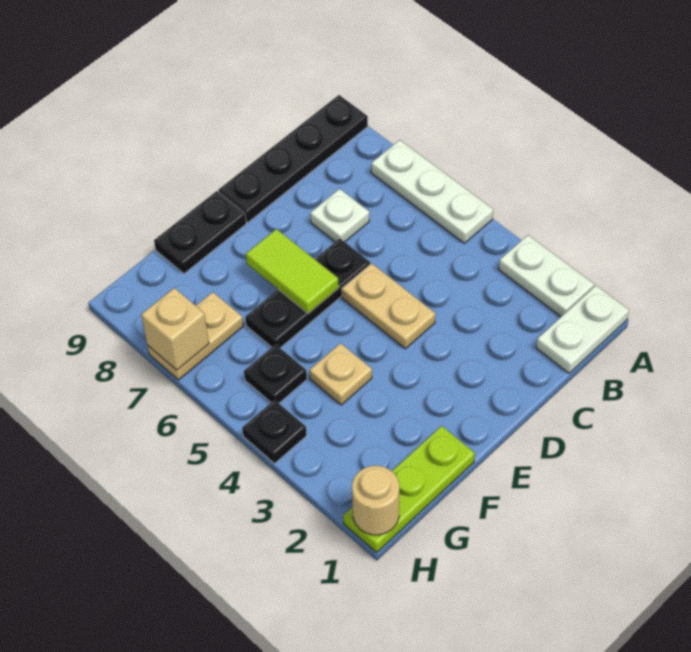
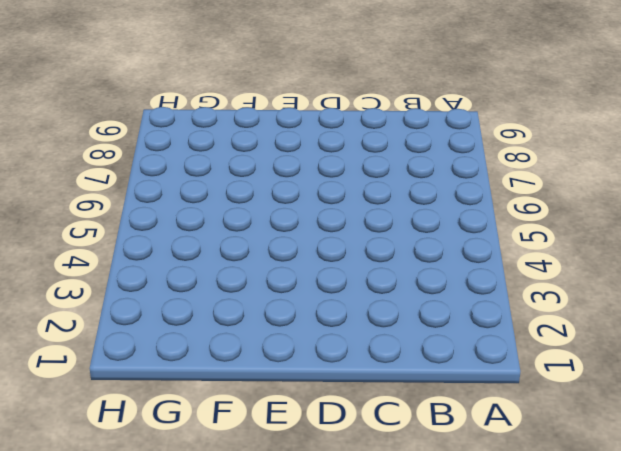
none -> white 1x2 plate [536,285,629,373]
none -> white 1x2 plate [499,235,594,316]
none -> white 1x3 plate [371,140,493,243]

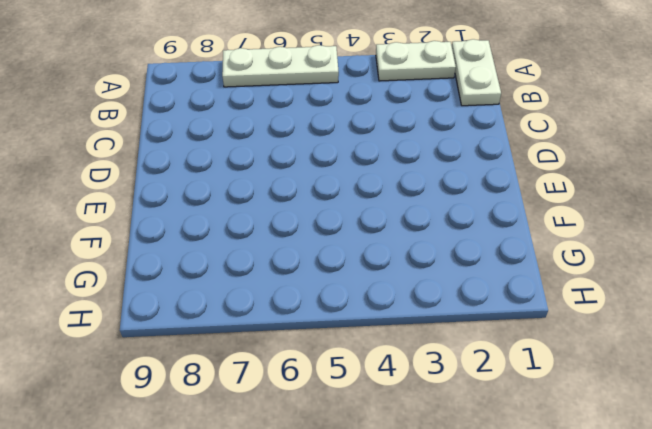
none -> black 1x4 plate [218,95,368,222]
none -> white 1x1 plate [310,189,369,242]
none -> tan 1x2 plate [342,263,435,349]

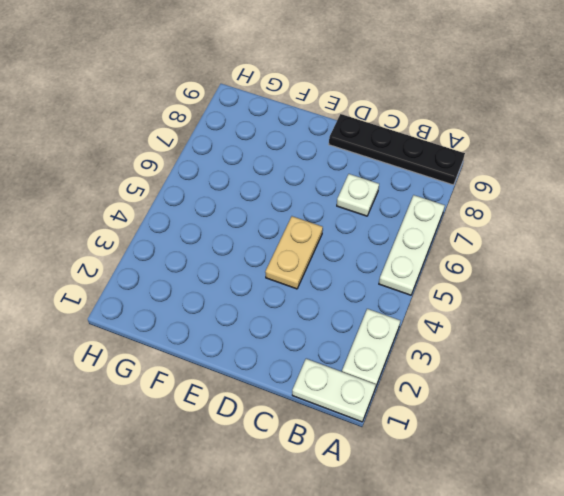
none -> black 1x3 plate [246,238,370,348]
none -> black 1x2 plate [154,191,246,274]
none -> lime 1x3 plate [343,426,475,552]

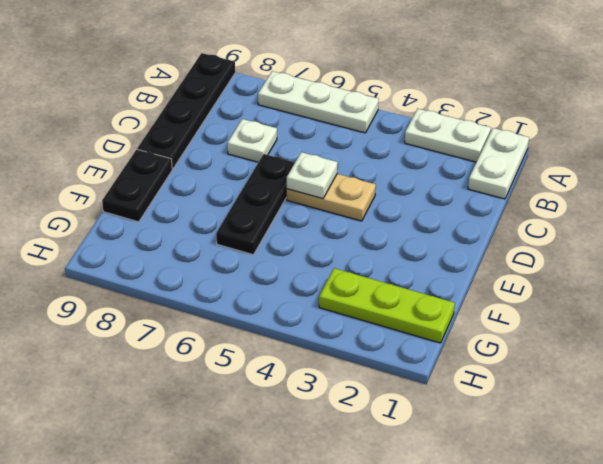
white 1x1 plate [287,152,338,199] -> none
lime 1x3 plate [319,268,455,343] -> lime 1x3 plate turned to [343,426,475,552]
none -> tan 1x1 plate [309,343,372,405]
none -> black 1x1 plate [244,344,307,403]
none -> tan 1x2 plate [148,292,243,380]

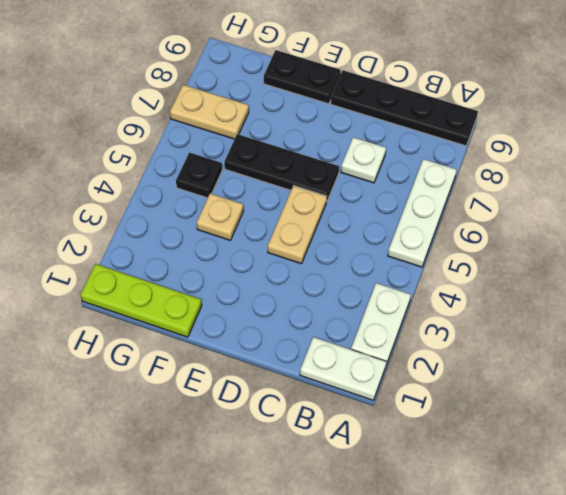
none -> black 1x1 plate [242,400,307,463]
none -> lime 1x2 tile [246,229,339,314]
none -> tan 1x1 round brick [352,466,399,535]

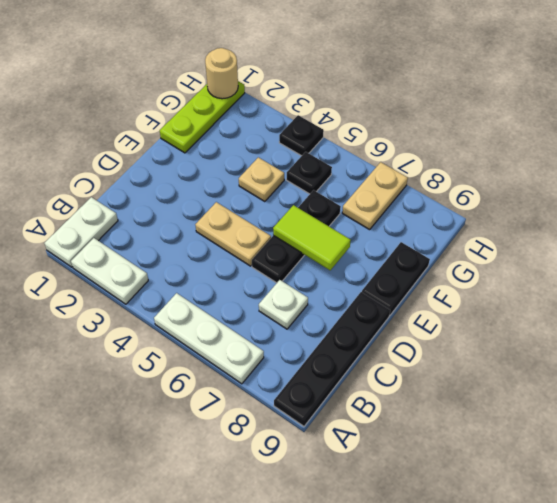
none -> tan 1x1 brick [141,288,209,370]

